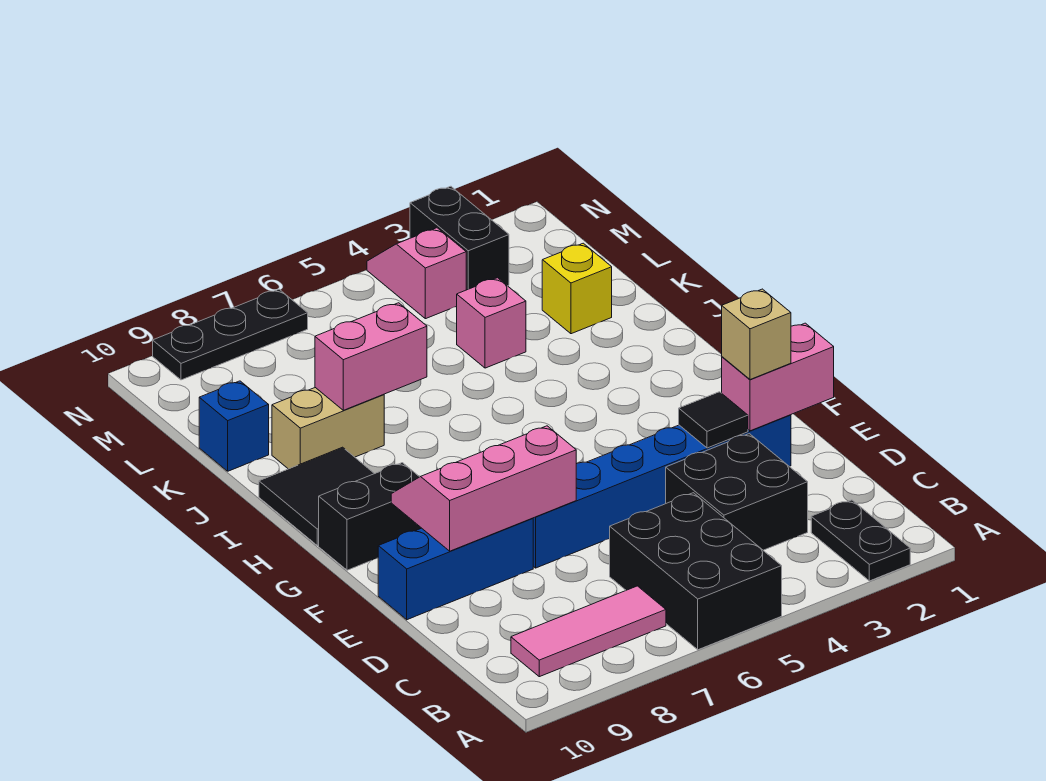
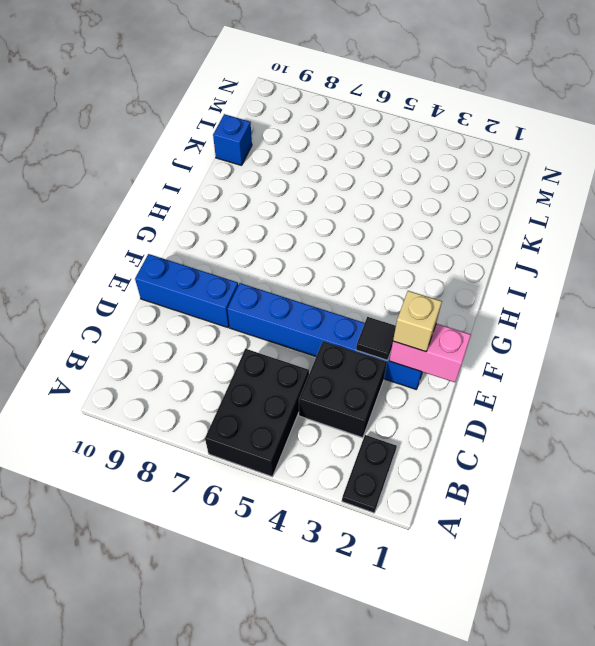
none -> pink 1x3 tile [511,586,666,677]
none -> black 1x2 brick [319,463,421,570]
none -> black 2x2 tile [259,447,374,545]

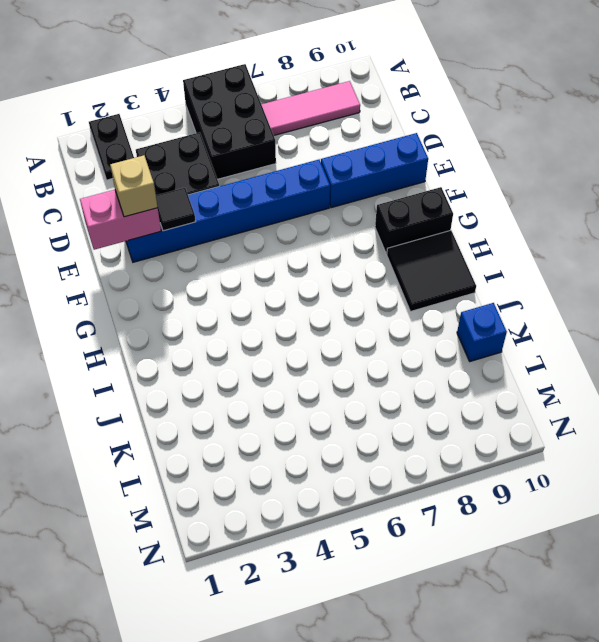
none -> tan 1x2 brick [272,388,384,469]
none -> yellow 1x1 brick [542,243,612,334]
none -> pink 1x1 brick [456,278,526,368]

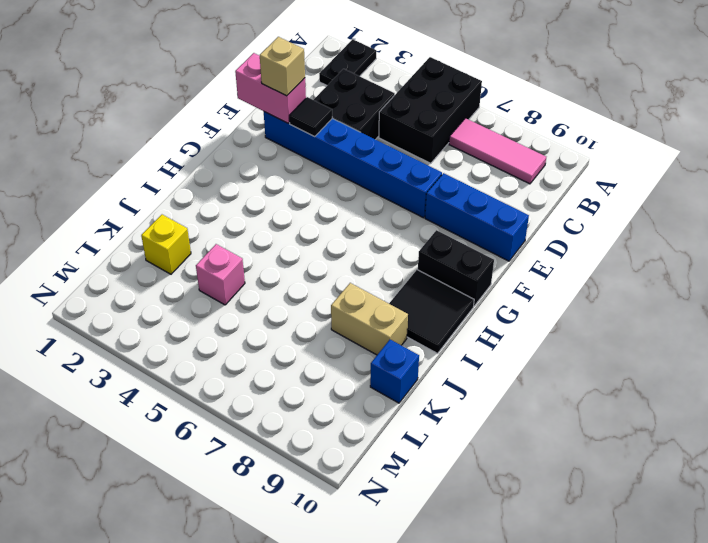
none -> black 1x2 brick [410,186,509,290]
none -> pink 1x2 slope [367,228,466,319]
none -> black 1x3 plate [153,289,308,380]

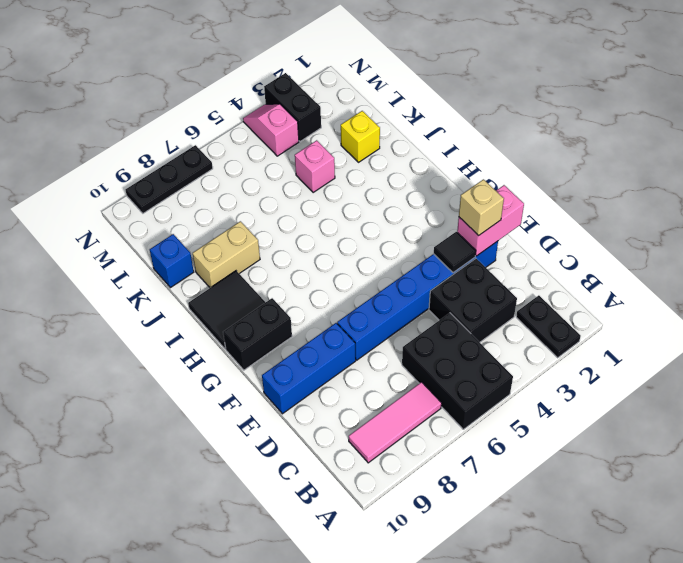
none -> pink 2x3 slope [391,426,577,551]
none -> pink 1x2 brick [315,303,427,410]

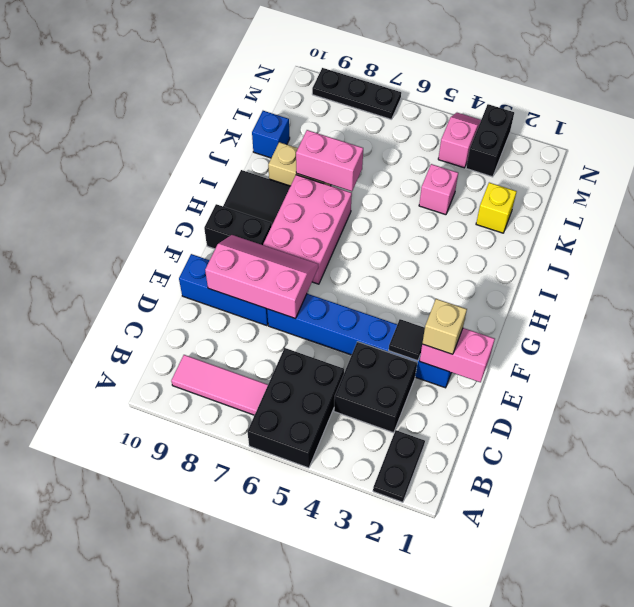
pink 2x3 brick [263,175,352,284] -> none

